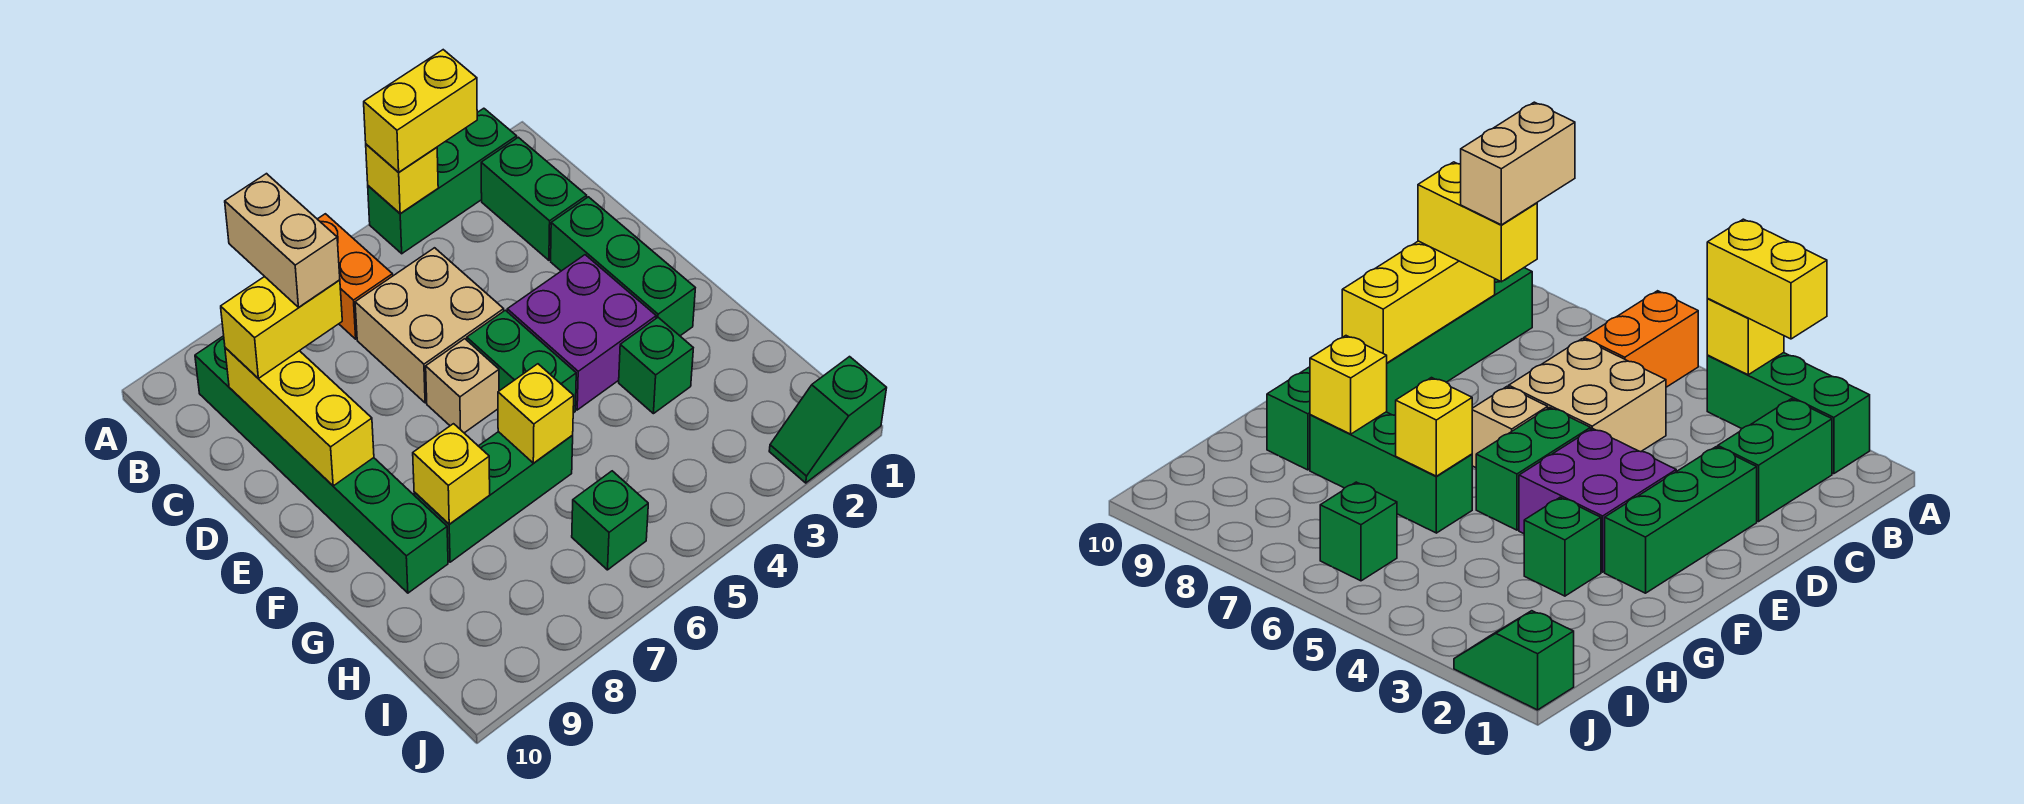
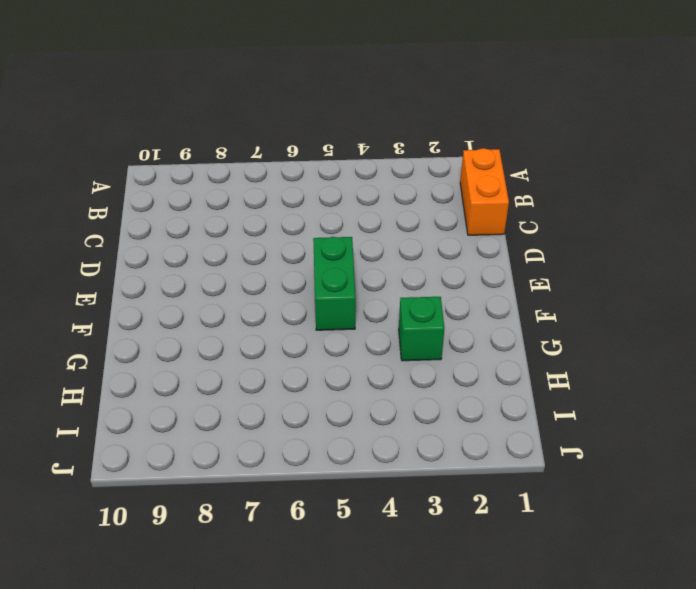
orange 1x2 brick [460,148,509,235] -> orange 1x2 brick moved to [318,214,393,339]
none -> green 1x3 brick [368,108,517,254]
none -> green 1x2 brick [481,137,587,260]
none -> green 1x6 brick [195,336,448,593]

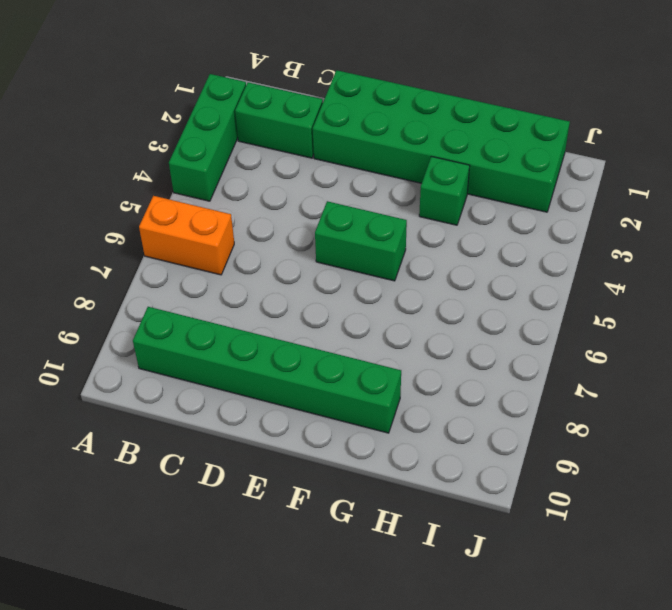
green 2x6 brick [313,70,570,212] -> green 1x3 brick [551,197,695,336]
none -> tan 2x2 brick [355,248,504,403]
none -> purple 2x2 brick [507,255,656,410]
none -> tan 1x1 brick [426,339,499,433]

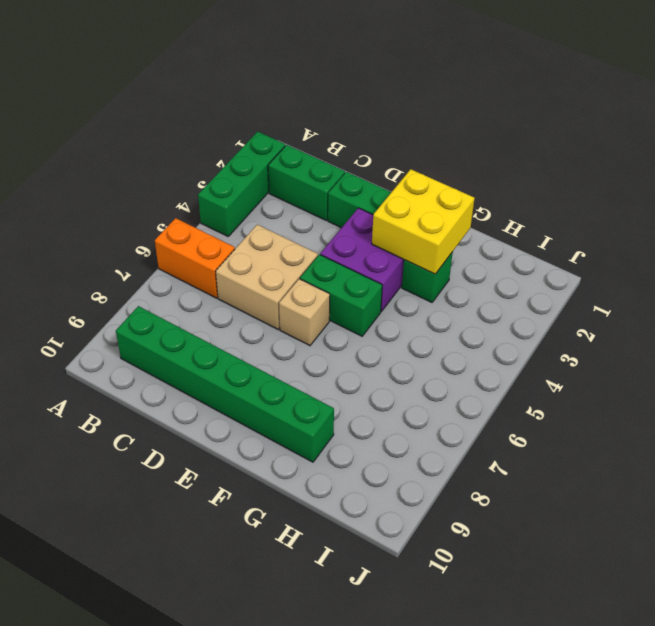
yellow 2x2 brick [372,169,475,274] -> none
none -> green 1x3 brick [414,432,573,562]
none -> green 1x1 brick [572,471,648,570]
none -> green 1x2 slope [769,357,886,483]

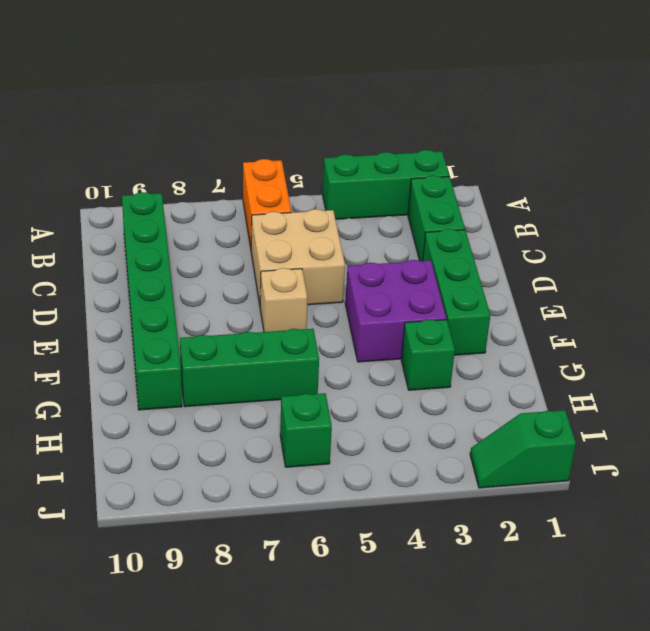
none -> green 1x2 brick [467,310,576,413]
none -> yellow 1x1 brick [366,144,438,214]
none -> yellow 1x3 brick [225,348,374,486]

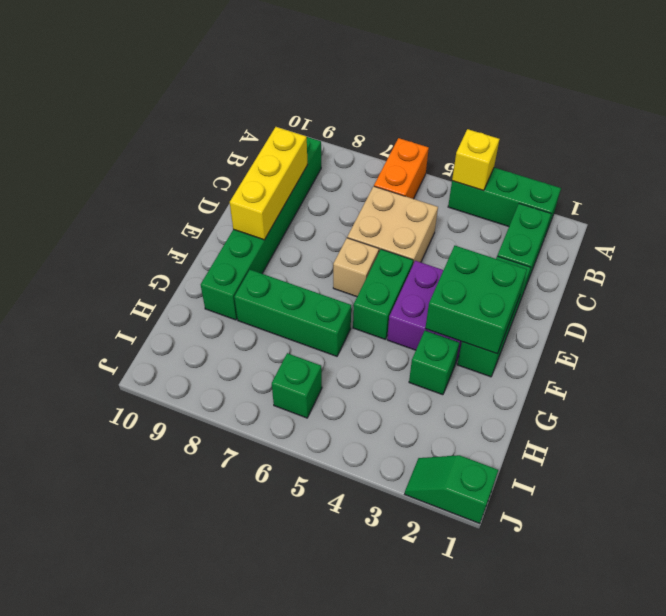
green 2x2 brick [425,246,527,354] -> none
none -> yellow 1x1 brick [498,364,574,463]
none -> yellow 1x1 brick [413,424,490,524]
none -> yellow 1x2 brick [364,50,477,172]

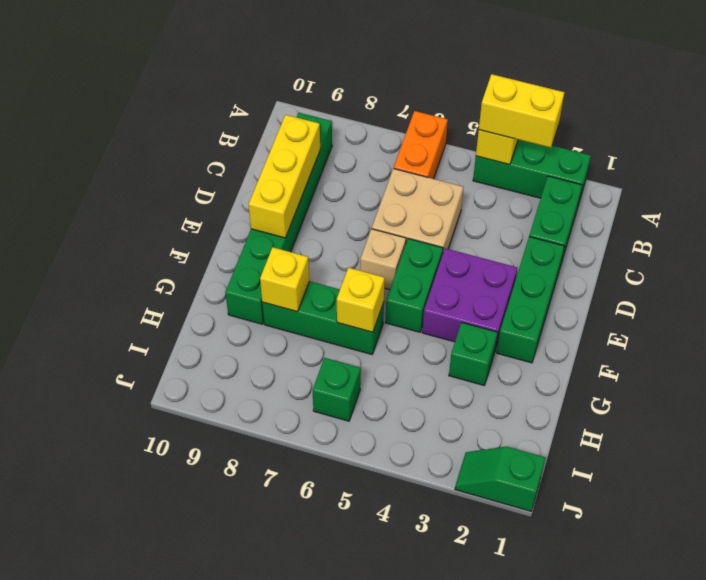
none -> yellow 1x2 brick [221,277,342,378]
none -> tan 1x2 brick [225,174,340,307]

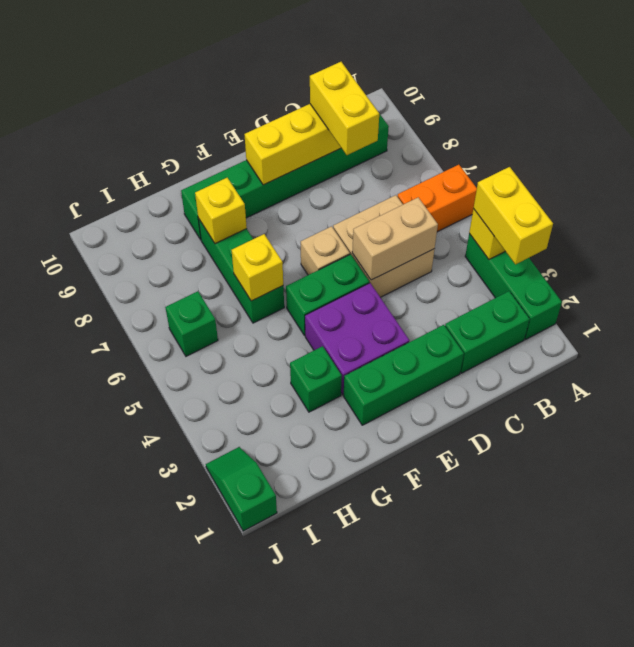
tan 1x2 brick [352,197,438,280] -> tan 1x2 brick moved to [225,174,340,307]

